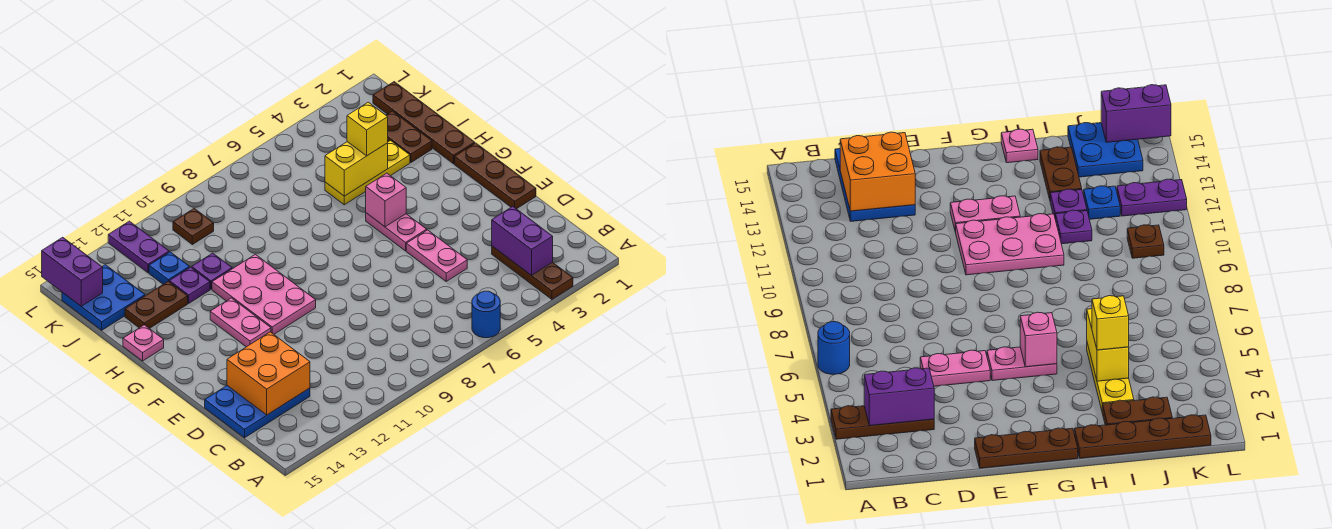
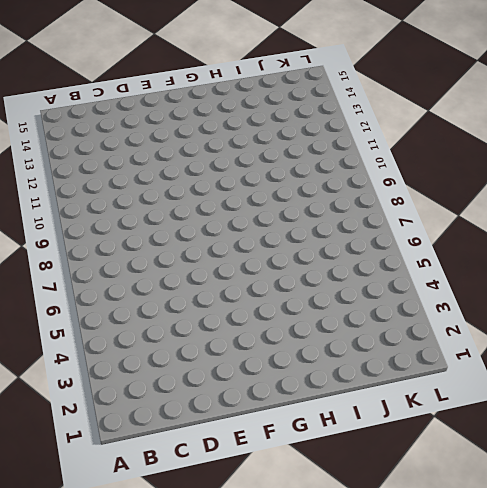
none -> brown 1x3 plate [492,246,573,299]
none -> blue 1x1 round brick [472,291,500,338]
none -> blue 2x3 plate [205,386,310,438]

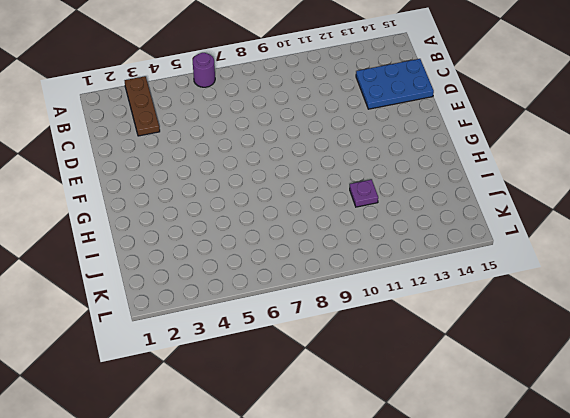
purple 1x1 round brick [193,53,215,87] -> blue 1x1 round brick [472,291,500,338]
none -> pink 1x2 plate [406,230,467,281]
none -> brown 1x3 plate [455,143,536,209]
none -> pink 1x2 plate [366,213,427,251]

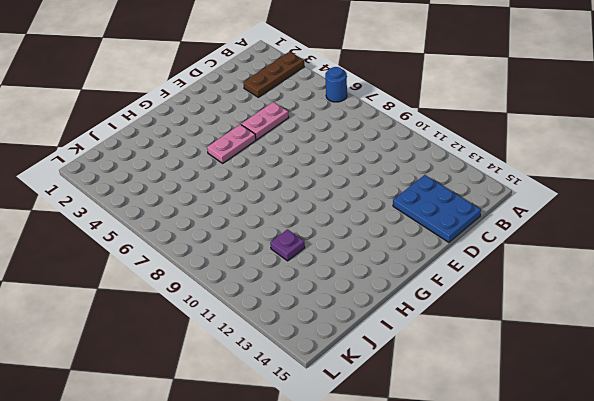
none -> brown 1x3 plate [455,143,536,209]
none -> pink 2x3 plate [212,254,316,334]
none -> pink 1x2 plate [210,298,271,347]

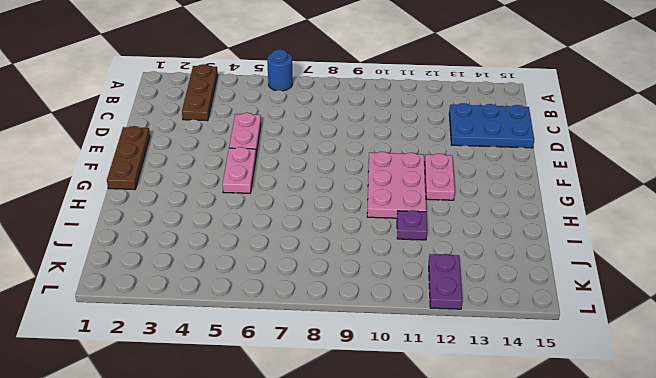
none -> brown 1x4 plate [373,82,475,164]
none -> pink 1x1 plate [123,325,164,361]
none -> brown 1x2 plate [386,111,432,162]

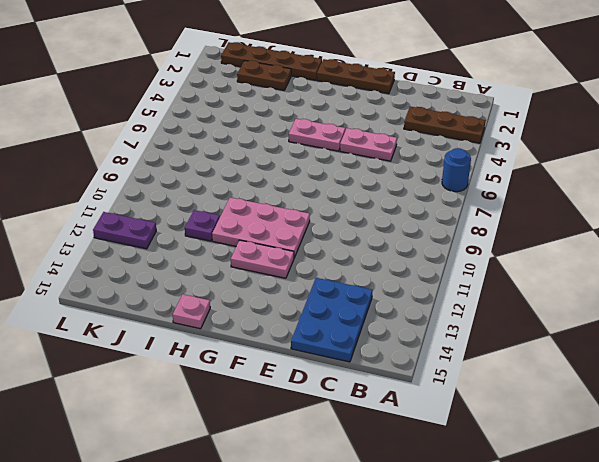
none -> yellow 1x3 plate [325,141,410,205]
none -> purple 1x1 plate [169,267,210,303]
none -> brown 1x2 plate [125,281,188,329]

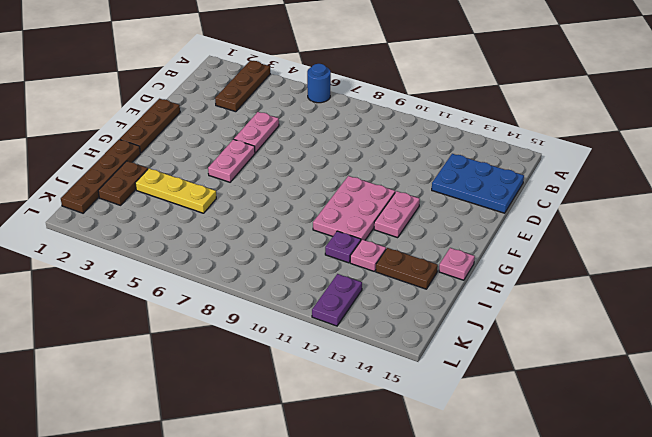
pink 1x1 plate [350,239,386,272] -> purple 1x1 plate [169,267,210,303]
none -> blue 1x1 plate [149,252,190,284]
none -> blue 2x2 plate [62,265,145,330]
none -> brown 1x1 plate [173,208,214,245]

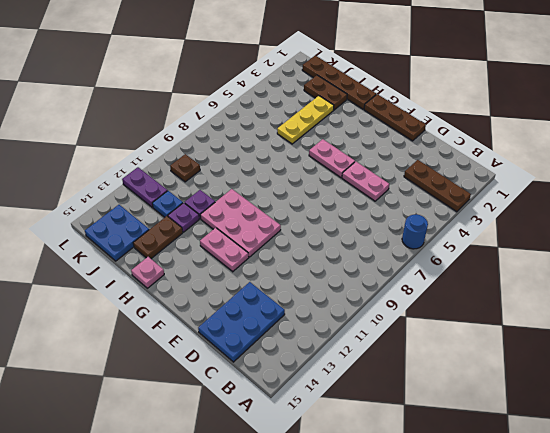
none -> purple 1x2 brick [492,206,553,276]
none -> orange 2x2 brick [227,332,310,415]
none -> pink 1x1 brick [366,173,406,227]

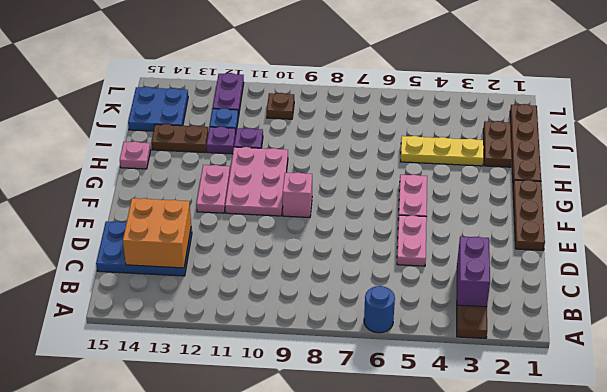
pink 1x1 brick [283,172,312,218] -> pink 1x1 brick moved to [366,173,406,227]
none -> yellow 1x2 brick [325,142,388,196]
none -> purple 1x2 brick [42,237,103,306]
none -> yellow 1x1 brick [347,102,388,156]

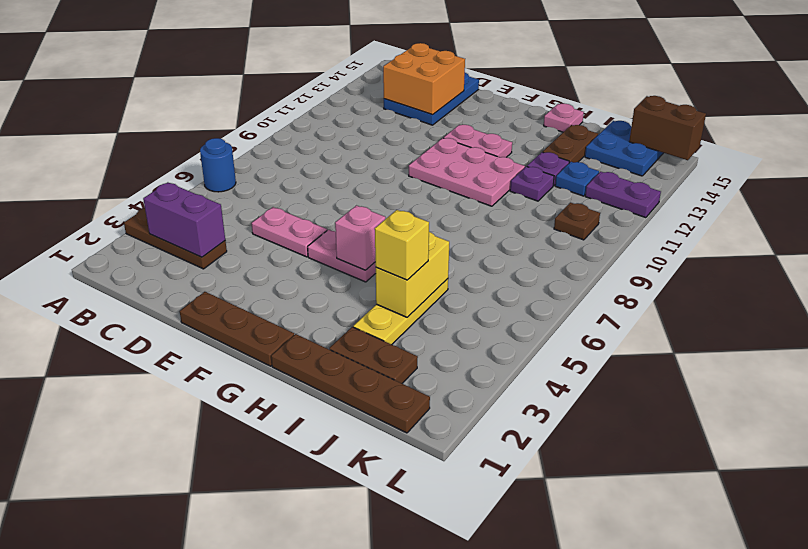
brown 1x2 brick [629,96,706,160] -> purple 1x2 brick [42,237,103,306]

